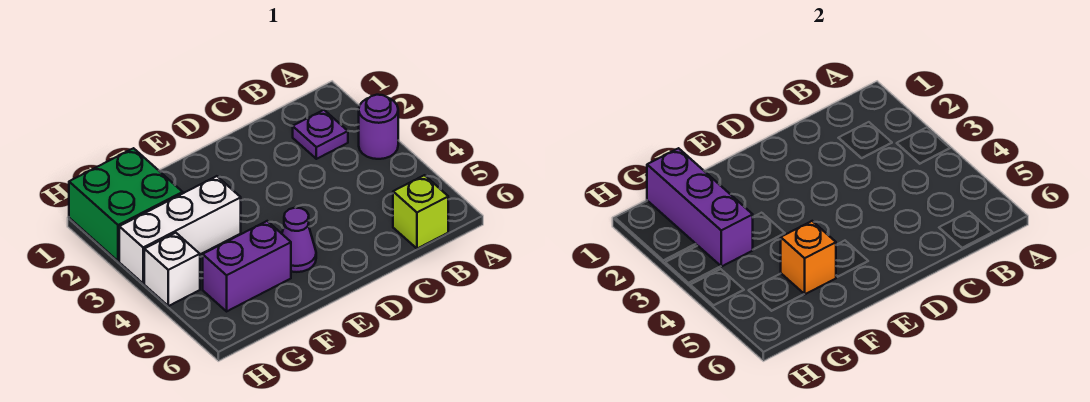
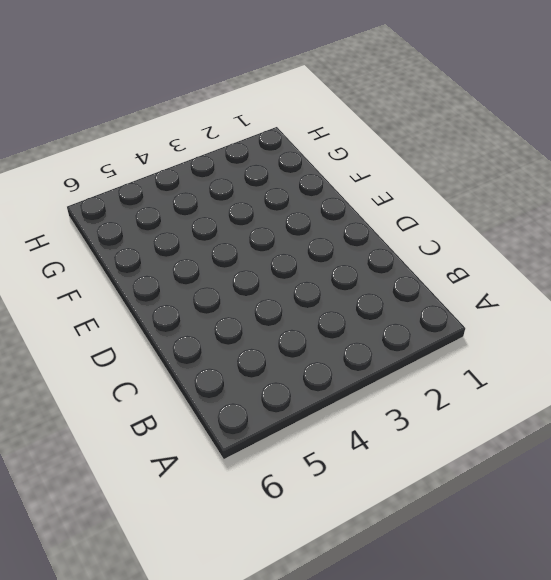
none -> purple 1x1 round brick [359,95,398,159]
none -> purple 1x1 plate [293,110,348,159]

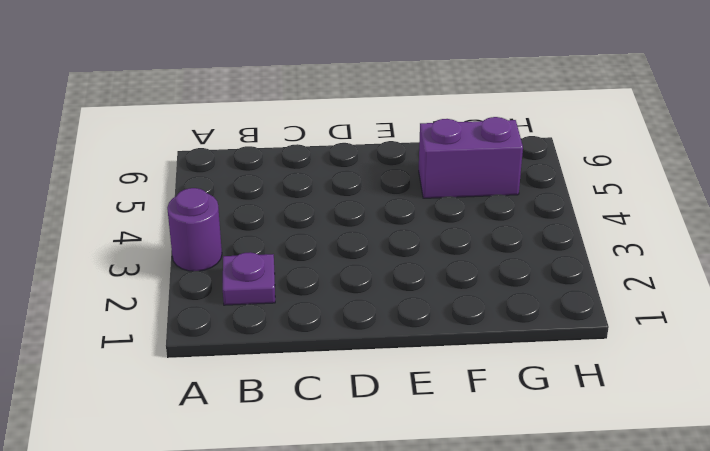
none -> lime 1x1 brick [393,175,448,249]
none -> purple 1x1 cone [282,208,316,272]

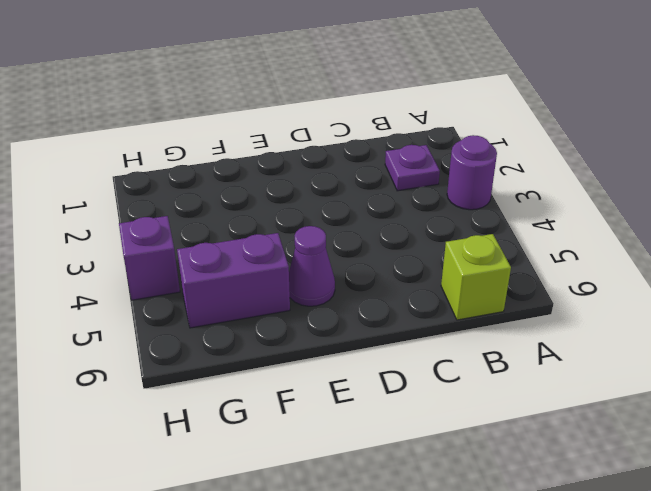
purple 1x1 brick [119,216,180,300] -> white 1x1 brick [144,233,200,306]
none -> white 1x3 brick [119,176,241,284]
none -> green 2x2 brick [69,148,183,261]

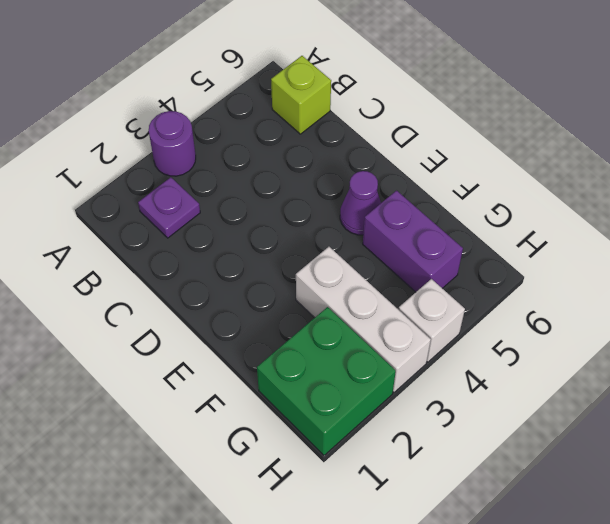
none -> orange 1x1 brick [781,221,836,294]
none -> purple 1x3 brick [647,148,753,267]

